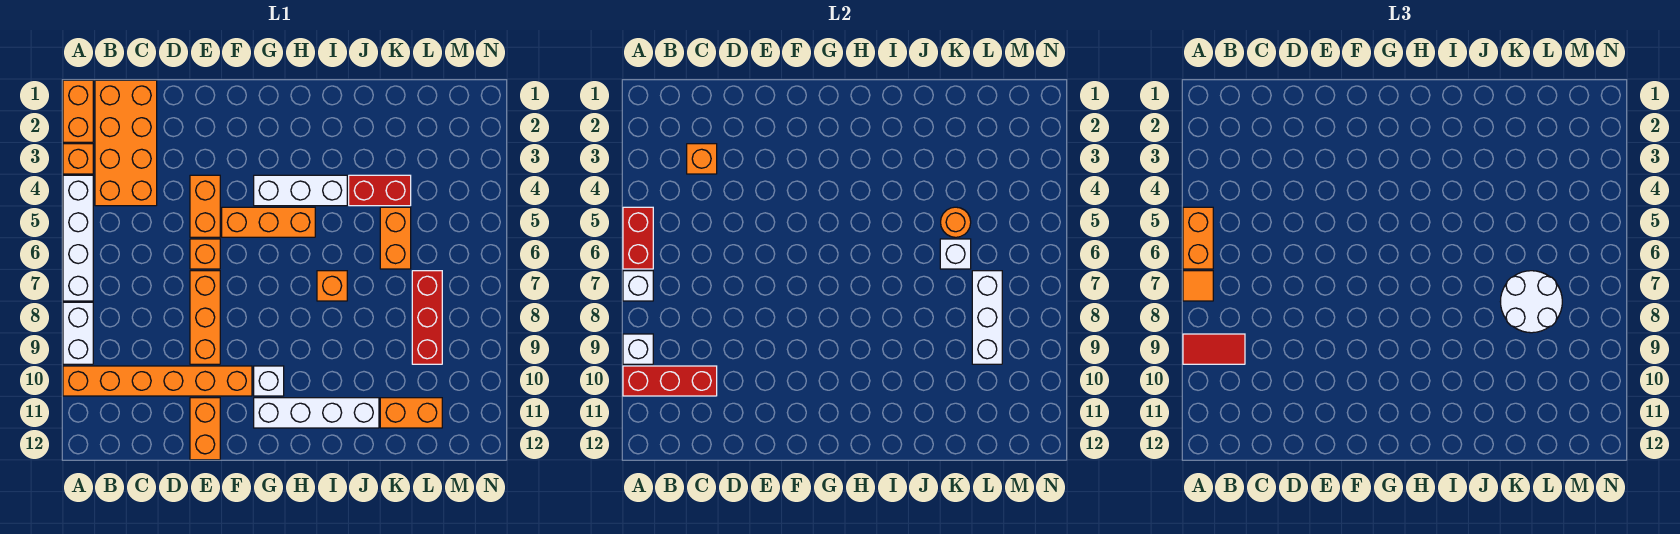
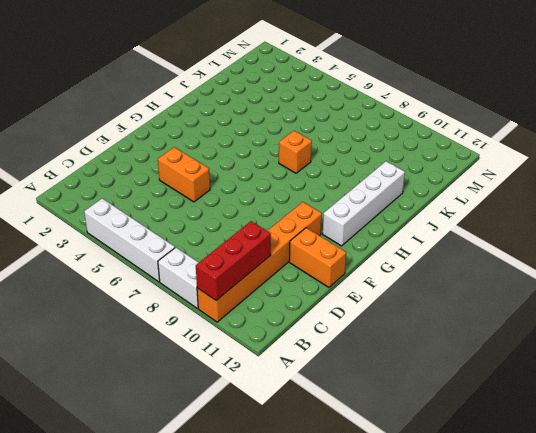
none -> orange 1x2 brick [63,80,93,142]
none -> orange 1x1 brick [63,144,93,174]
none -> orange 2x4 brick [95,80,157,206]
none -> orange 1x1 brick [190,239,220,269]

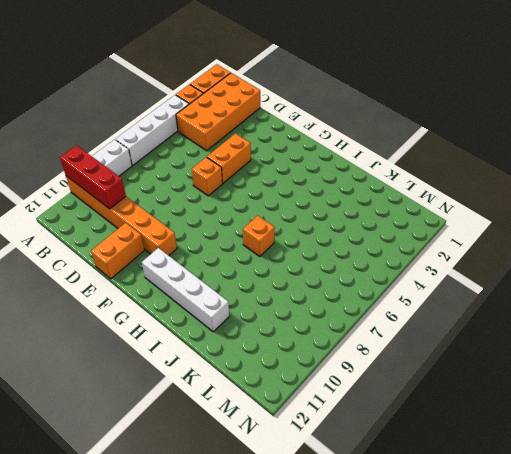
none -> orange 1x3 brick [190,271,220,364]
none -> orange 1x3 brick [222,207,315,237]
none -> white 1x3 brick [254,175,347,206]
none -> white 1x1 brick [254,366,284,396]

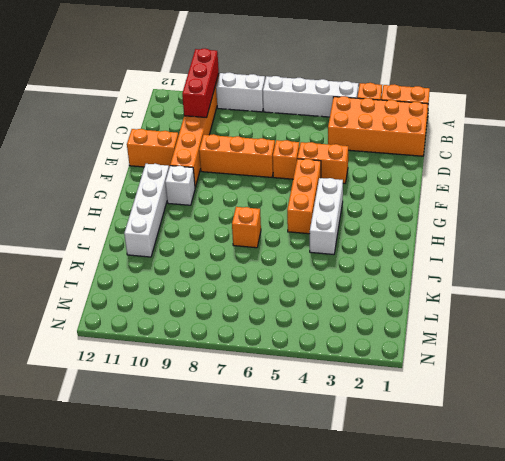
none -> red 1x2 brick [349,175,411,206]
none -> orange 1x2 brick [380,207,411,269]
none -> orange 1x2 brick [380,398,442,428]
none -> red 1x3 brick [412,271,442,364]

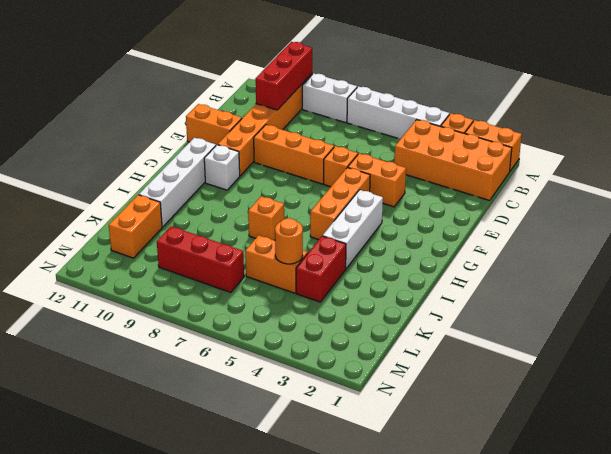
none -> red 1x2 brick [623,207,653,269]
none -> white 1x1 brick [623,271,653,301]
none -> white 1x1 brick [623,334,653,364]
none -> orange 1x1 brick [687,144,717,174]

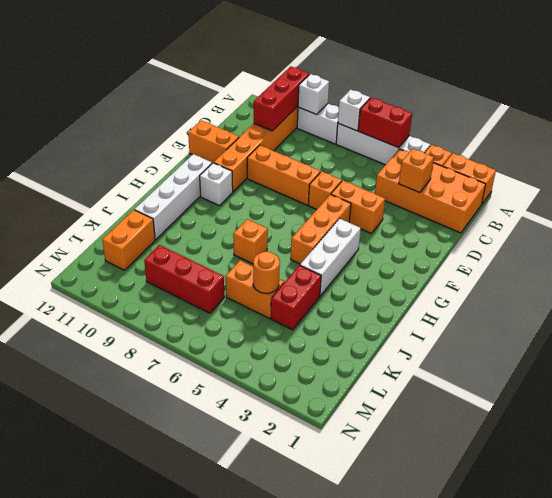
none -> white 1x1 brick [940,239,971,269]
none -> white 1x3 brick [972,271,1002,364]
none -> orange 1x2 brick [1183,207,1213,269]
none -> orange 1x1 tile [1183,271,1213,301]

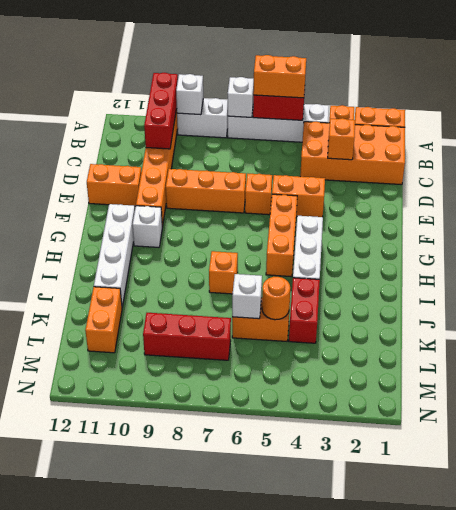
none -> white 1x3 brick [972,271,1002,364]
none -> orange 1x1 tile [1183,271,1213,301]
none -> red 1x2 tile [1183,334,1245,364]
none -> white 2x2 round brick [1500,271,1562,333]

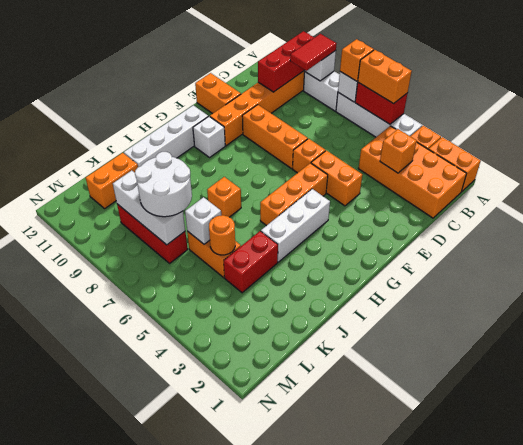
orange 1x1 brick [340,39,374,81] -> orange 1x1 tile [1183,271,1213,301]

